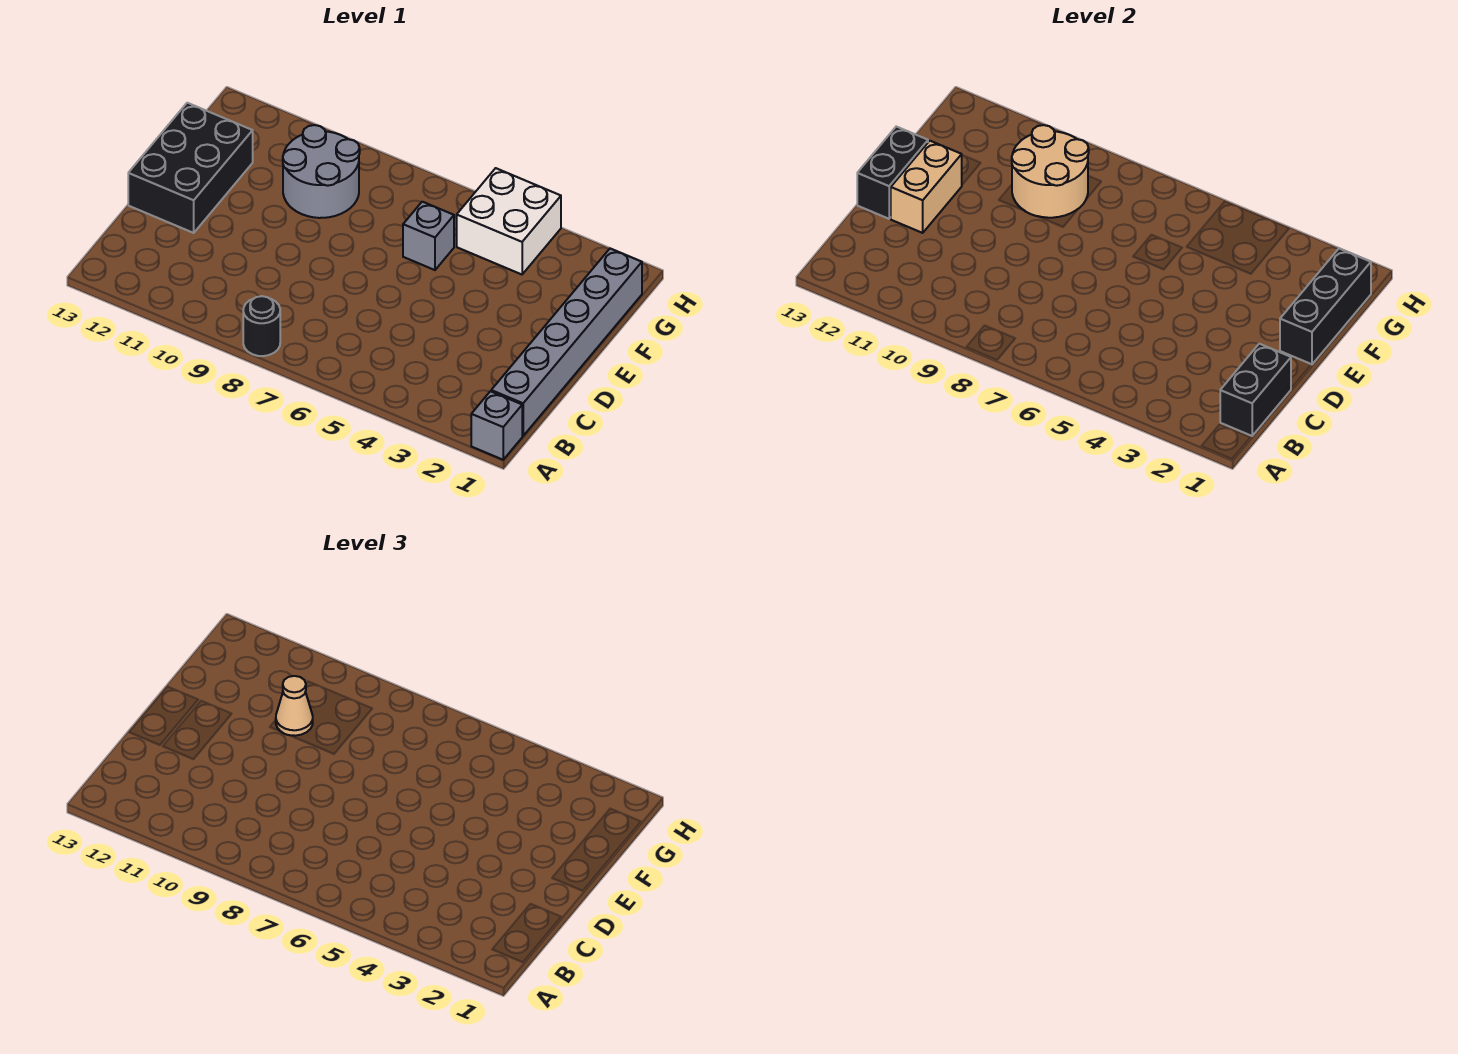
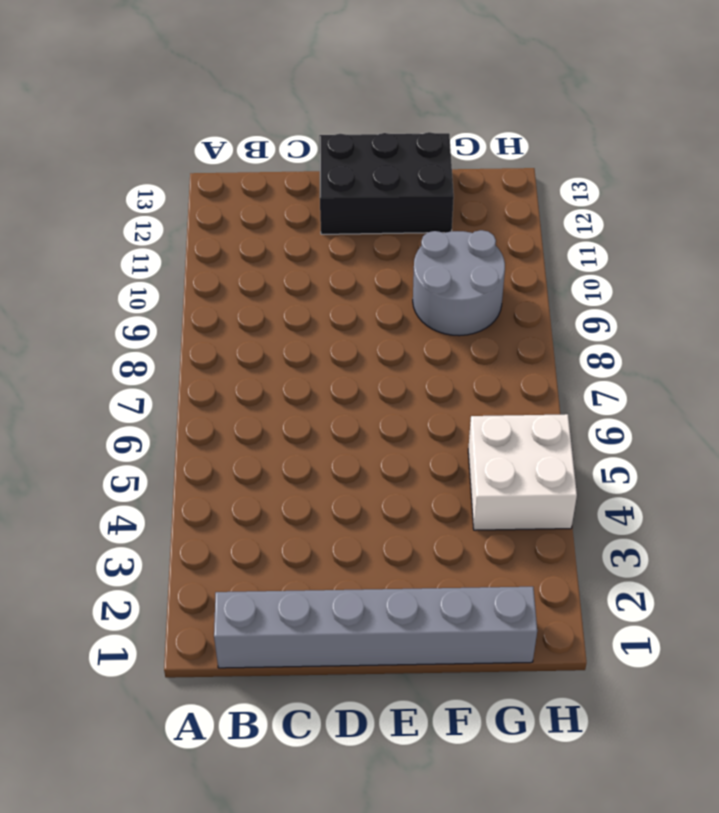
none -> grey 1x1 brick [471,391,522,460]
none -> black 1x1 round brick [243,296,280,356]
none -> grey 1x1 brick [403,202,454,270]

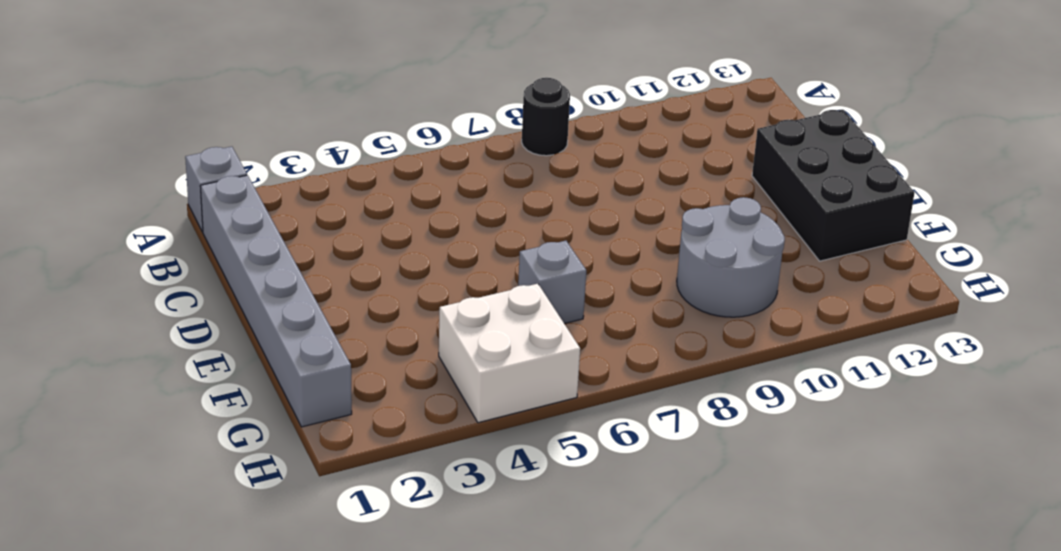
none -> black 1x2 brick [1220,344,1291,436]
none -> tan 1x2 brick [891,141,962,233]
none -> black 1x2 brick [857,127,928,219]

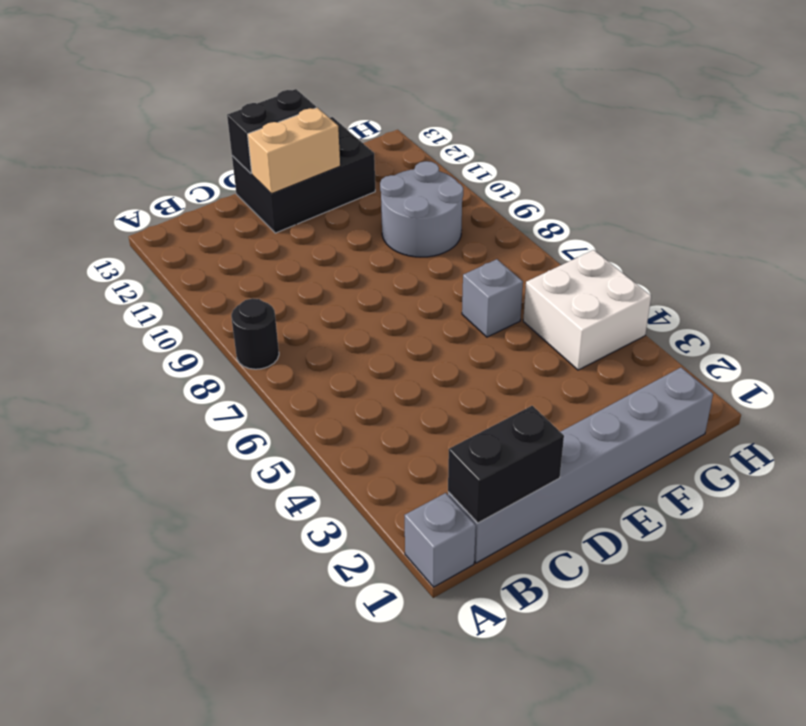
none -> black 1x3 brick [1280,248,1371,365]
none -> tan 2x2 round brick [1012,125,1089,218]
none -> tan 1x1 cone [276,676,313,736]

